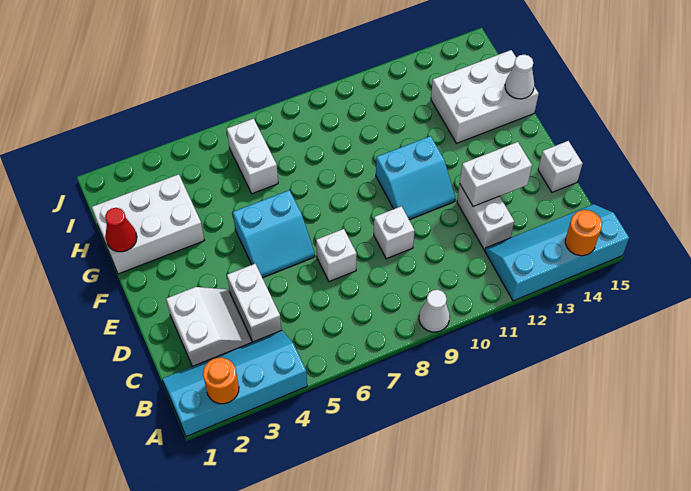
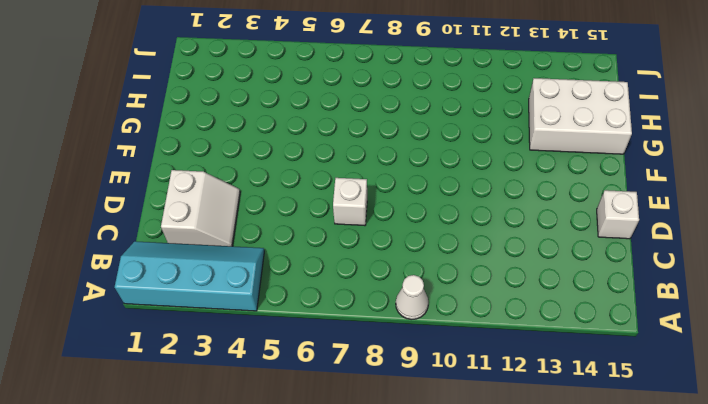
none -> cyan 2x4 slope [485,204,629,301]
none -> white 1x2 brick [227,264,281,342]
none -> white 1x2 brick [457,184,514,250]

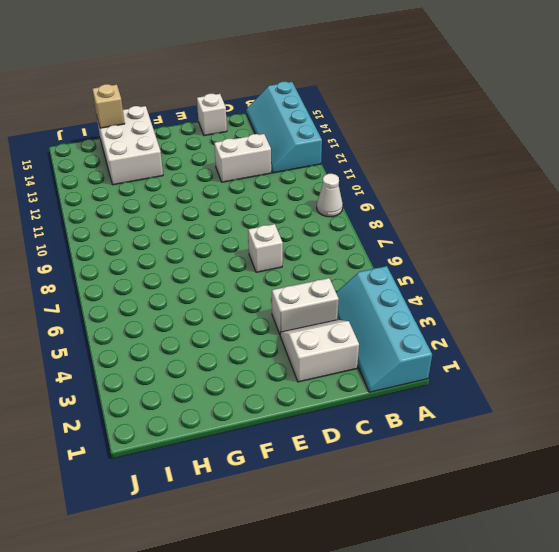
tan 1x1 brick [92,84,125,128] -> none
none -> white 1x1 brick [374,206,415,259]
none -> cyan 2x2 slope [233,190,315,278]
none -> cyan 2x2 slope [376,136,455,220]

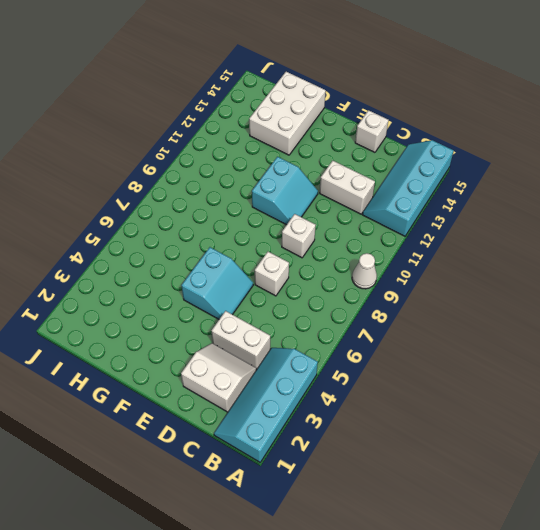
none -> white 2x3 brick [92,174,205,274]
none -> white 1x2 brick [227,119,278,194]
none -> orange 1x1 round brick [203,358,239,404]

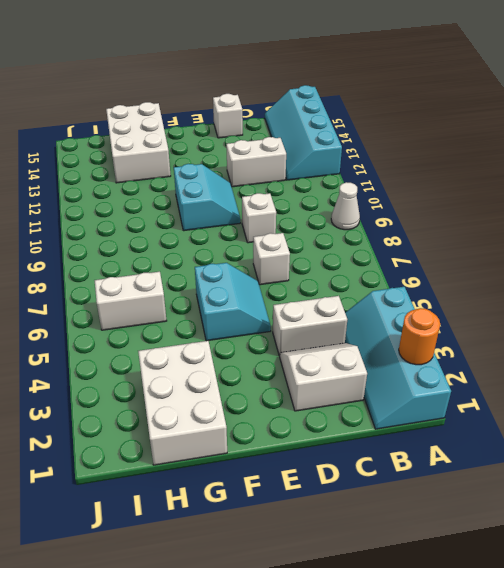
none -> orange 1x1 round brick [565,210,602,256]
none -> white 1x2 brick [460,142,532,206]
none -> red 1x1 cone [105,208,137,252]

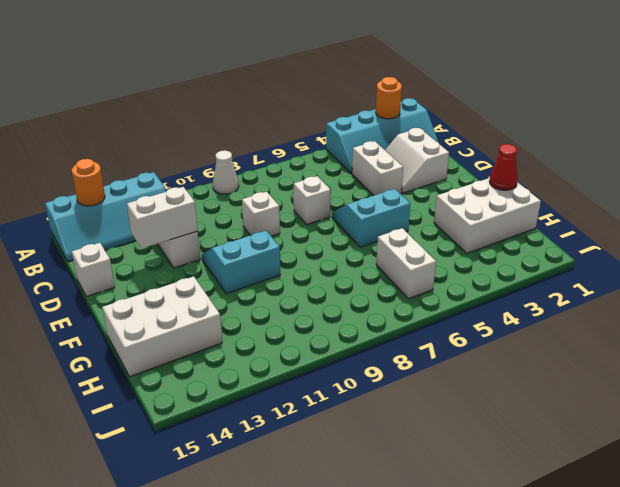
none -> white 1x1 cone [505,55,534,99]

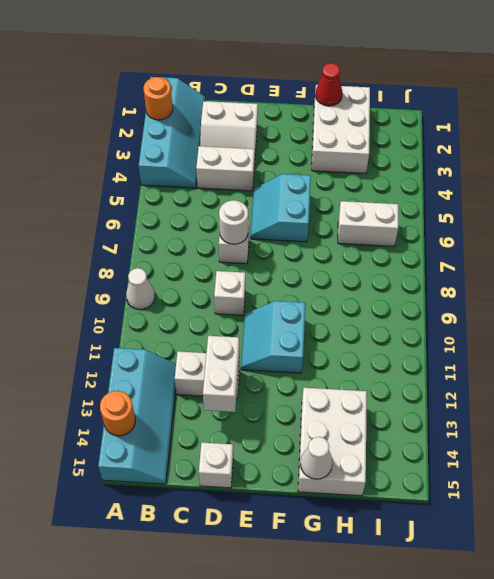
white 1x1 round brick [219,200,248,244] -> none

